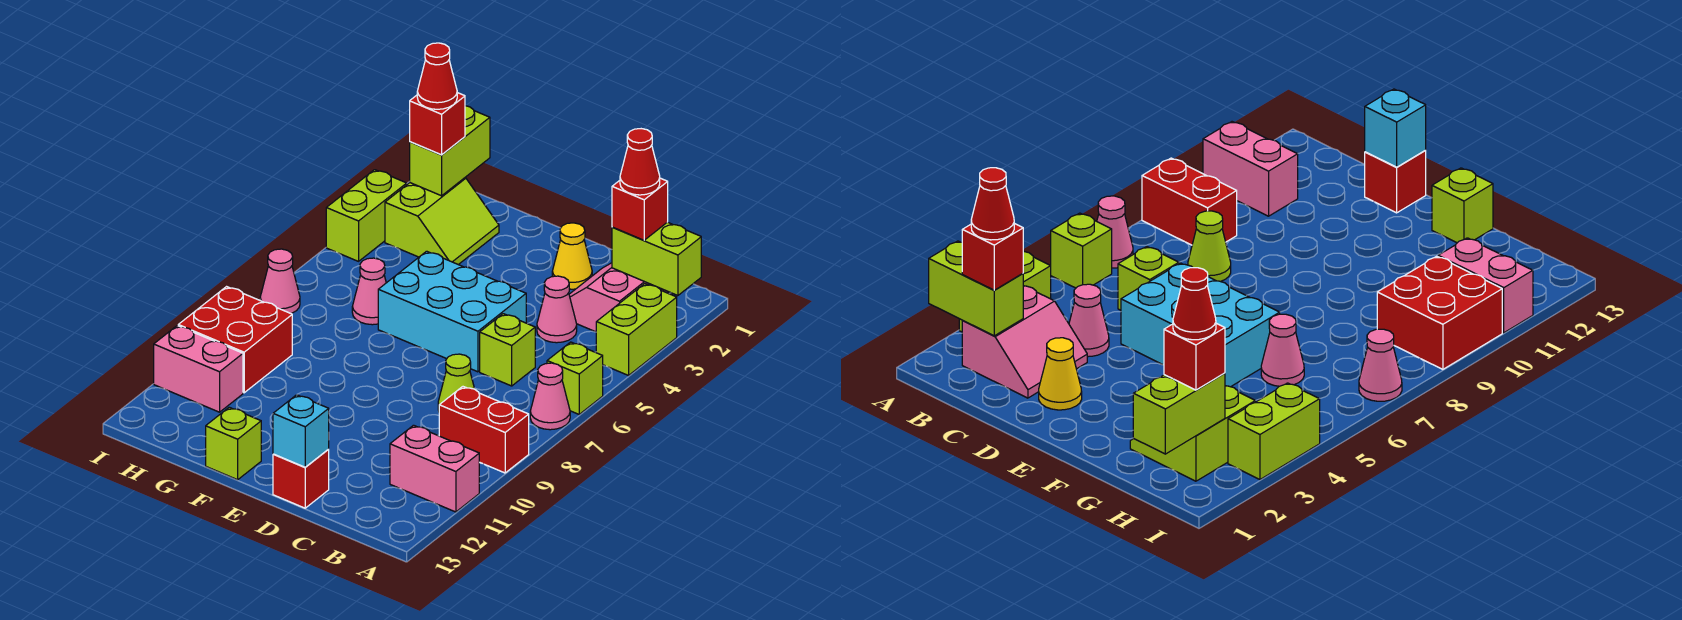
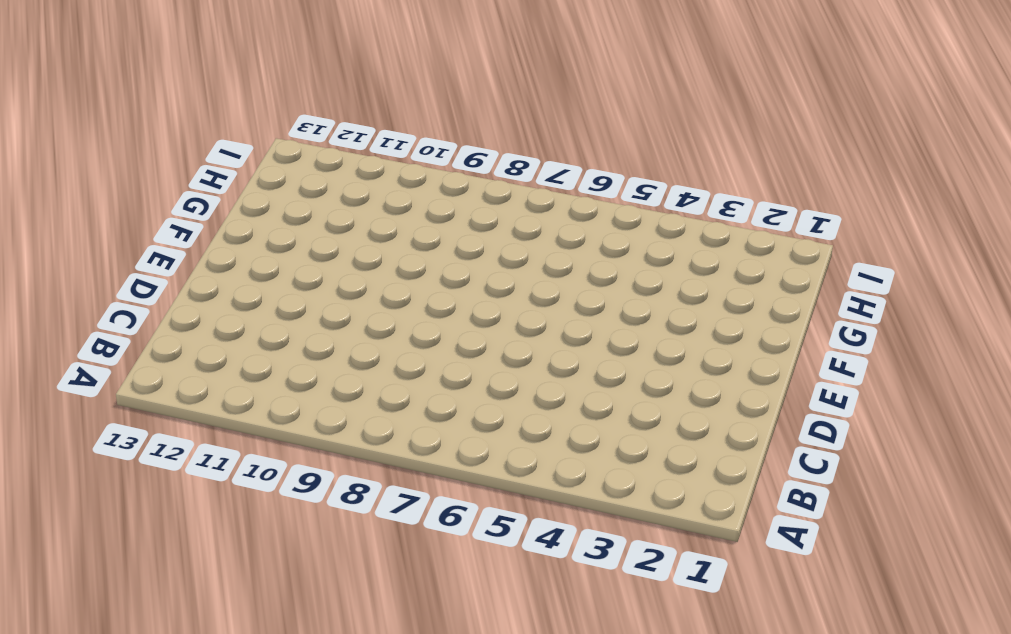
none -> lime 1x2 brick [596,284,677,375]
none -> lime 1x1 brick [547,342,603,414]
none -> pink 1x1 cone [530,363,570,430]

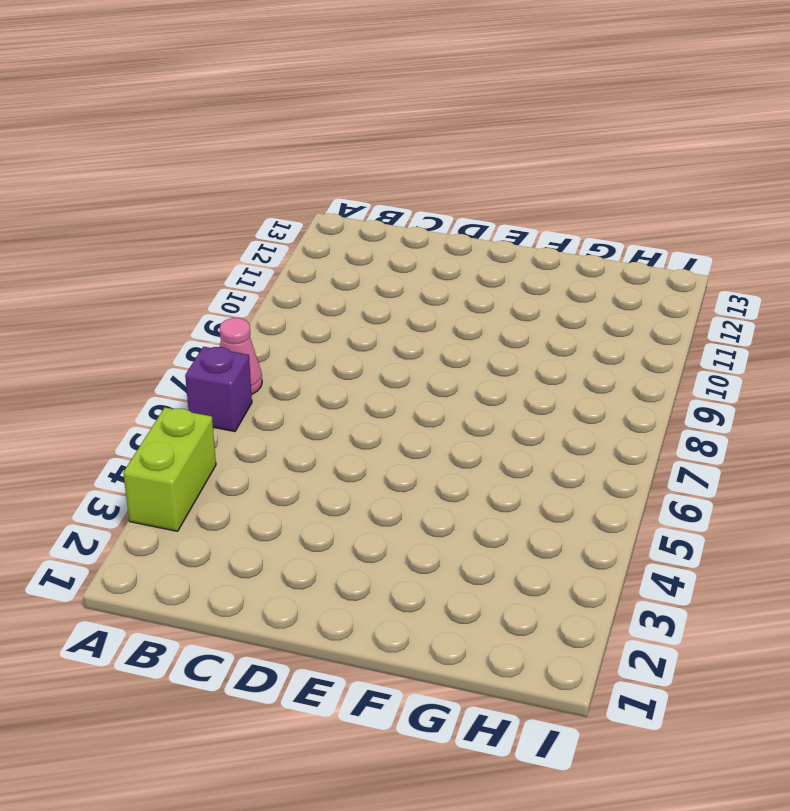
purple 1x1 brick [185,347,252,432] -> lime 1x1 brick [547,342,603,414]
none -> red 1x2 brick [439,387,529,473]
none -> pink 1x2 brick [390,425,479,512]
none -> pink 2x2 slope [569,263,668,332]

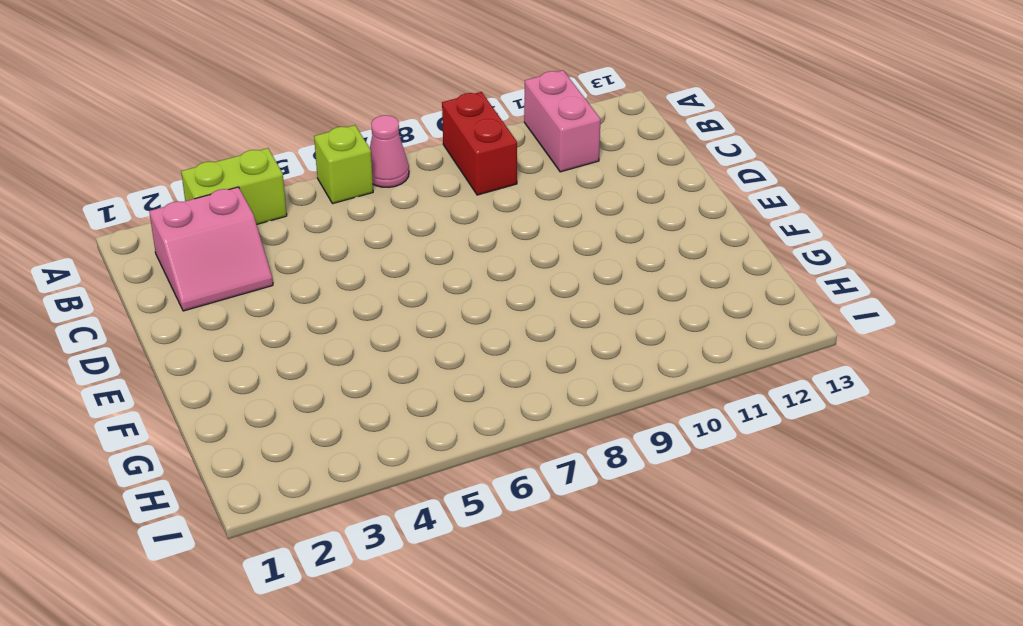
none -> pink 1x1 cone [537,276,577,343]
none -> lime 1x1 brick [480,314,535,386]
none -> lime 1x1 cone [438,354,474,410]

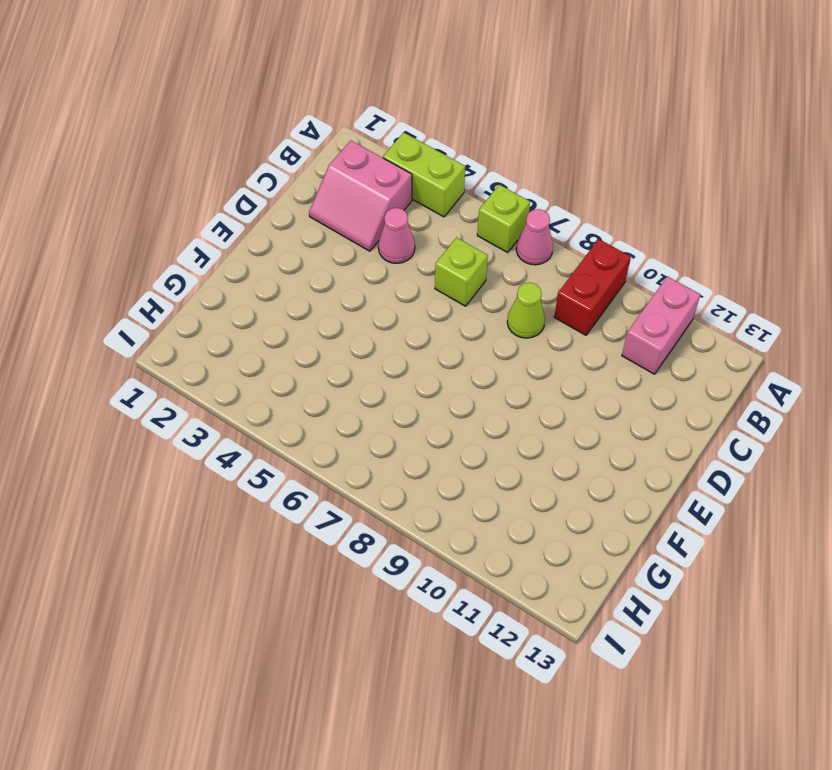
none -> yellow 1x1 cone [552,223,592,289]
none -> cyan 2x3 brick [378,251,526,372]
none -> red 1x1 brick [273,450,329,508]

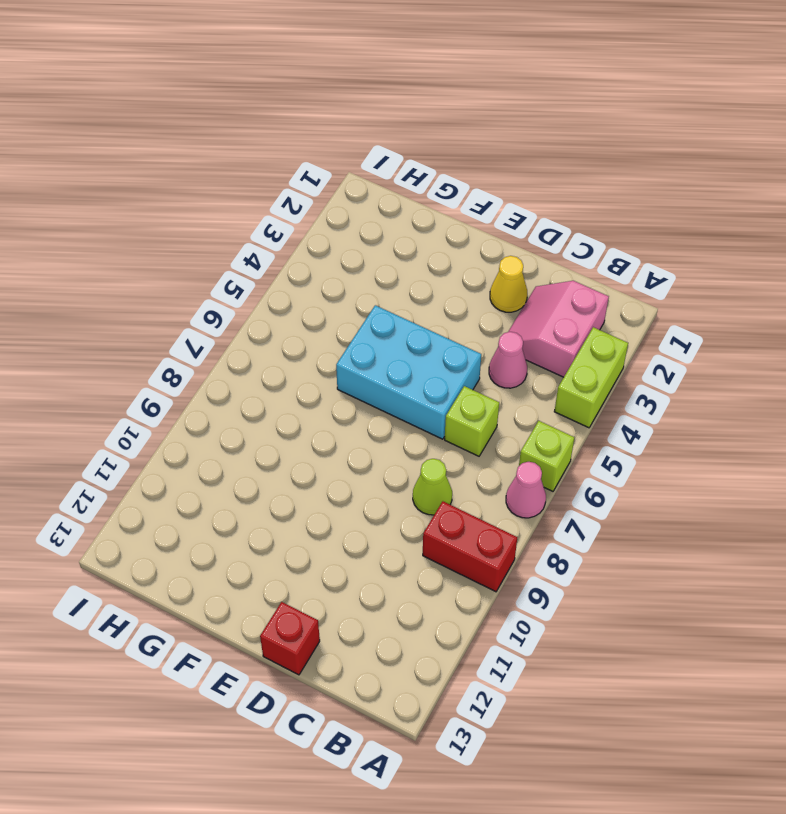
none -> pink 1x2 brick [390,425,479,512]
none -> lime 1x1 brick [206,407,261,480]
none -> lime 2x2 slope [385,178,499,265]

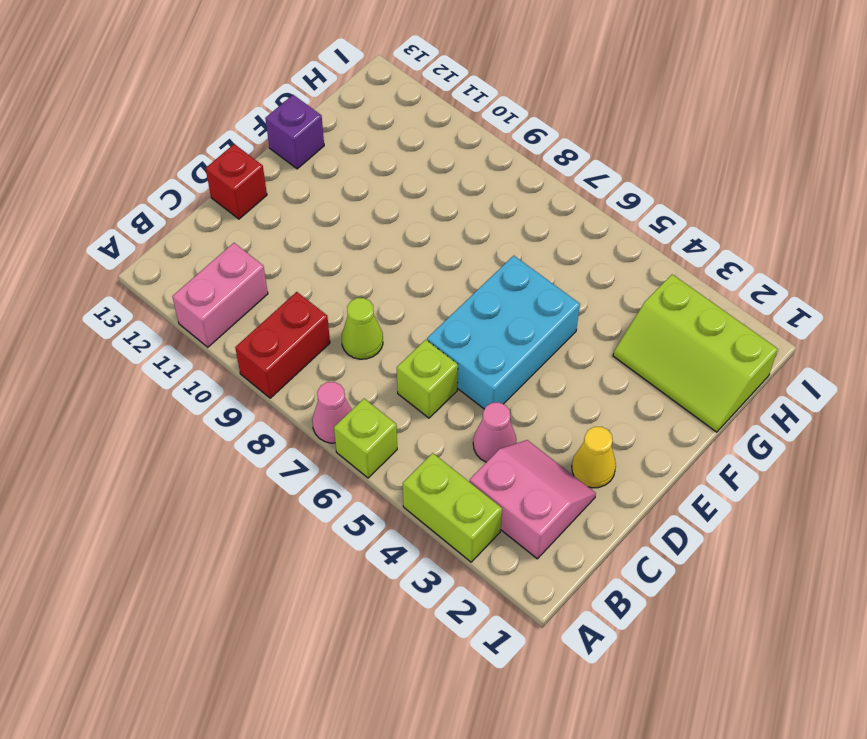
purple 1x1 brick [265,95,324,169] -> lime 1x1 brick [206,407,261,480]
lime 2x3 slope [613,274,778,432] -> lime 2x2 slope [385,178,499,265]
none -> pink 1x1 cone [352,258,386,325]
none -> red 2x2 brick [178,287,292,393]
none -> pink 1x2 brick [154,326,243,412]

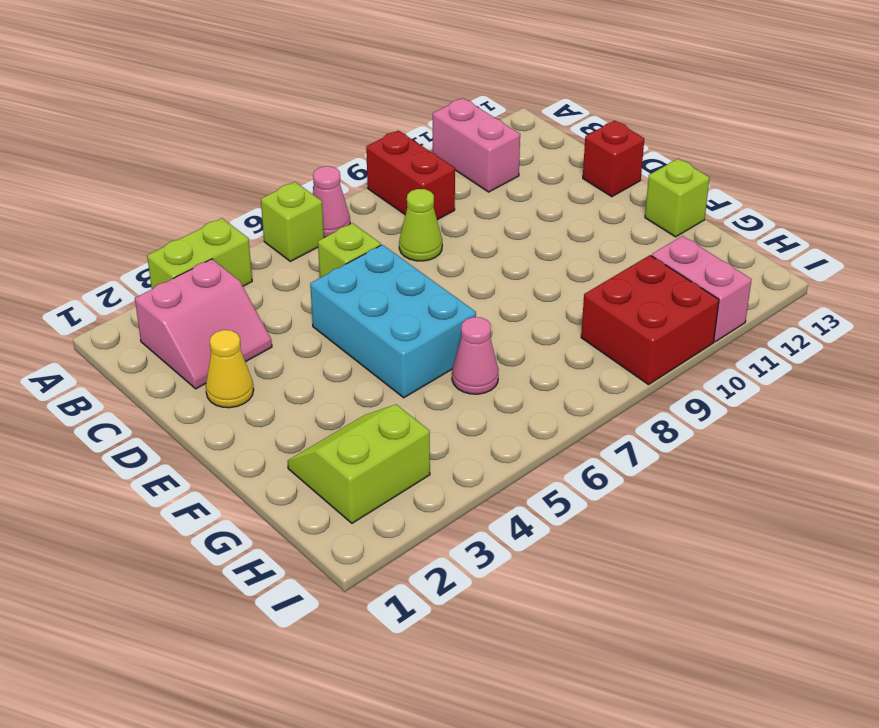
none -> pink 1x1 cone [537,276,577,343]
none -> lime 1x2 brick [326,170,407,261]
none -> pink 1x1 cone [260,249,300,313]

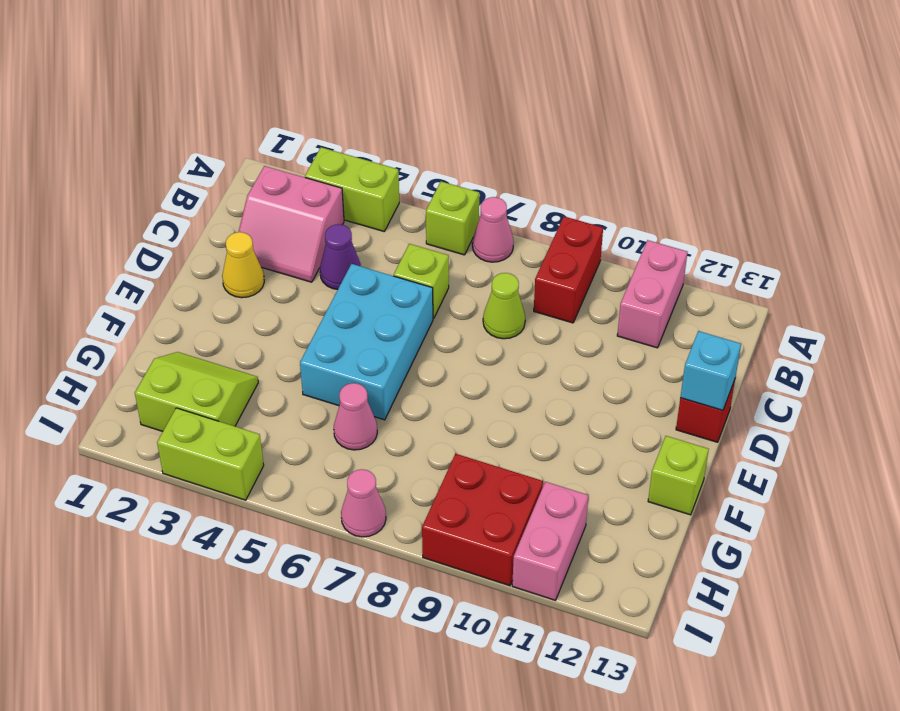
purple 1x1 cone [320,224,361,289] -> pink 1x1 cone [537,276,577,343]
none -> lime 1x2 brick [612,222,701,296]
none -> lime 1x2 brick [410,106,490,196]
none -> red 1x1 brick [612,178,668,240]

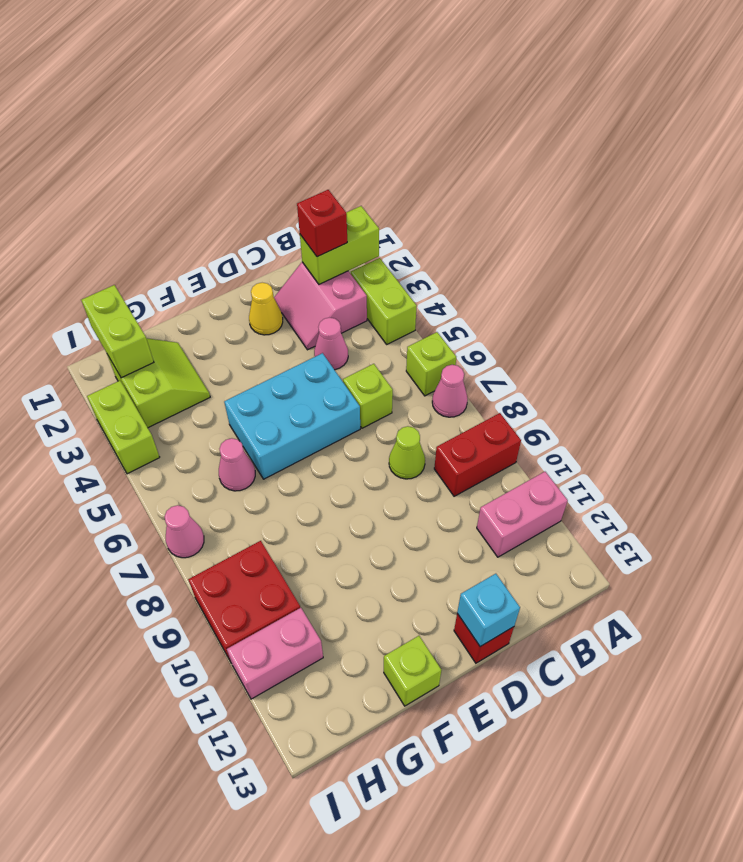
none -> red 1x1 brick [410,93,465,155]
none -> red 1x1 cone [620,129,660,195]
none -> red 1x1 cone [417,43,457,109]

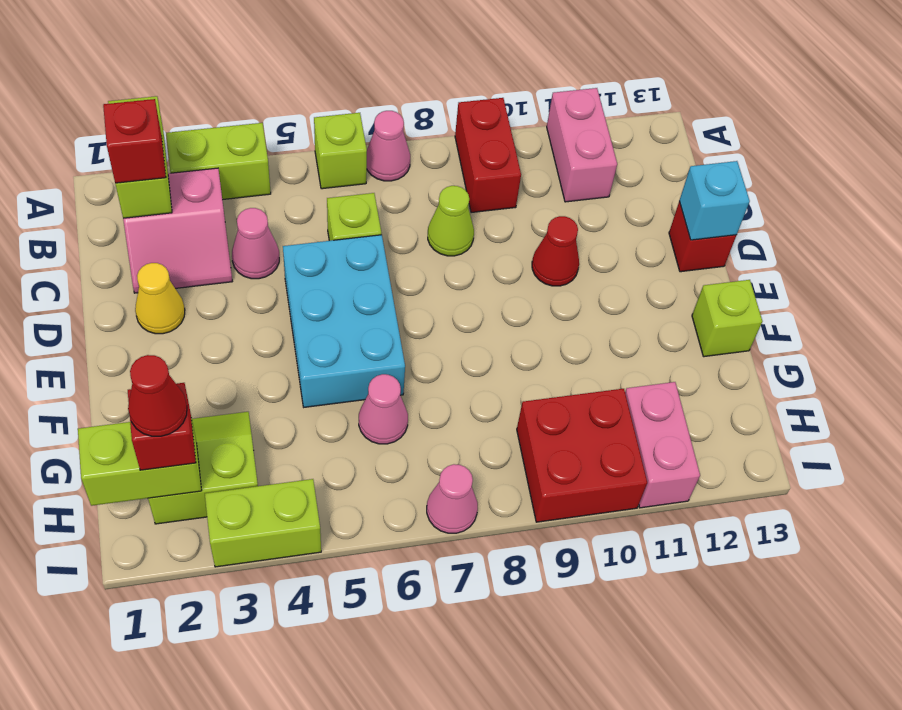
red 1x1 cone [532,216,579,286] -> red 1x1 cone moved to [620,129,660,195]

